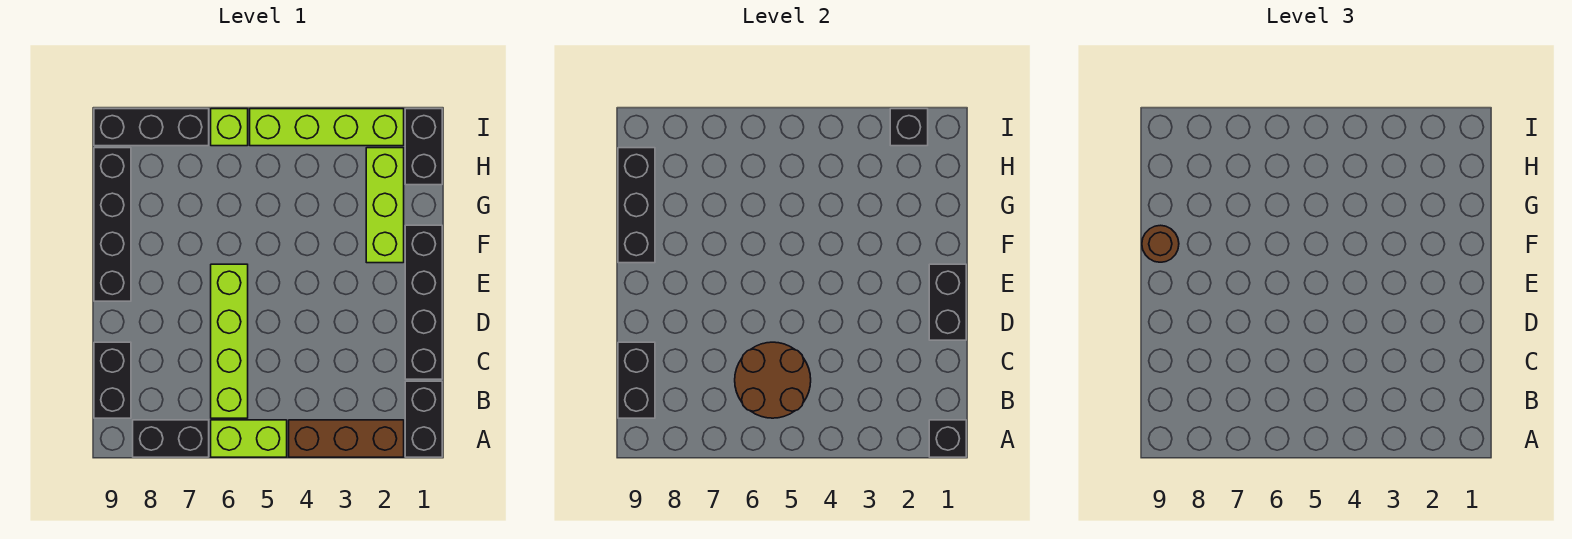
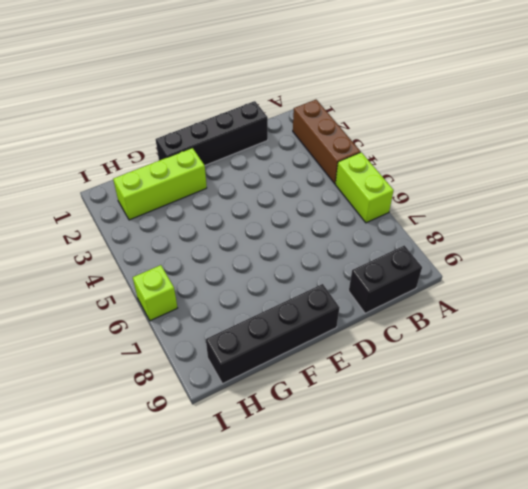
none -> black 1x2 brick [405,381,442,457]
none -> black 1x2 brick [133,420,209,457]
none -> lime 1x4 brick [211,264,248,418]

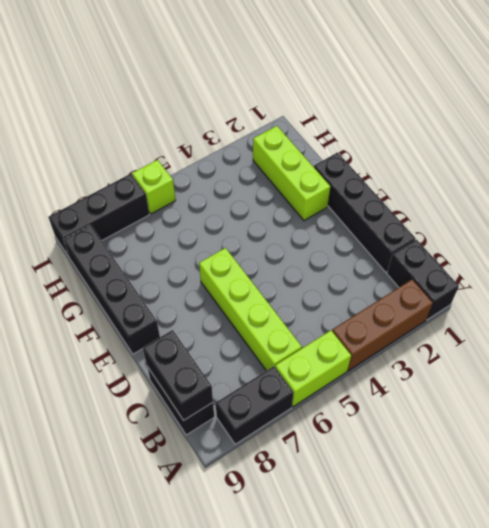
none -> black 1x2 brick [405,109,442,185]
none -> lime 1x4 brick [250,109,404,146]
none -> black 1x1 brick [929,420,966,457]

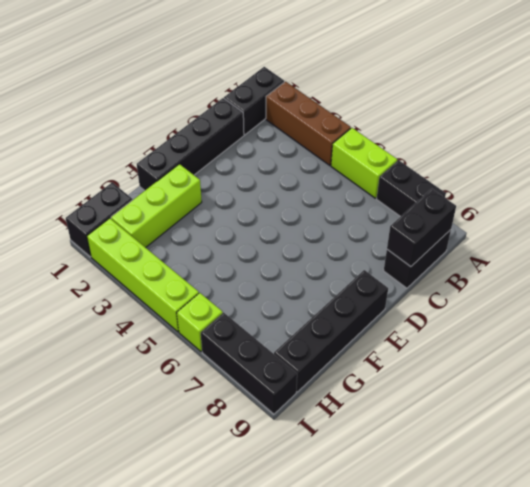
none -> lime 1x4 brick [211,264,248,418]
none -> black 1x1 brick [929,420,966,457]
none -> brown 2x2 round brick [735,342,811,418]

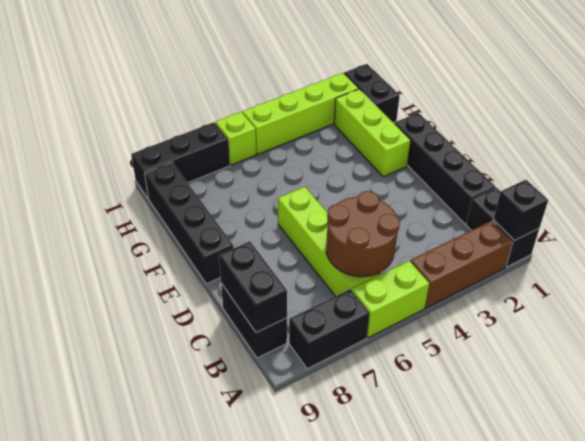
none -> black 1x2 brick [929,264,966,340]
none -> black 1x3 brick [618,148,655,263]
none -> black 1x1 brick [890,109,928,146]

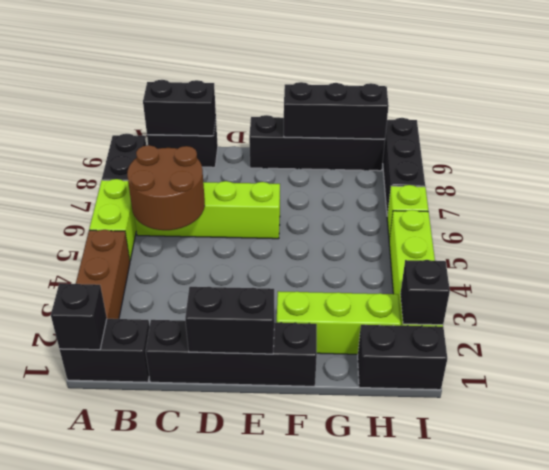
none -> brown 1x1 round brick [1142,225,1179,262]

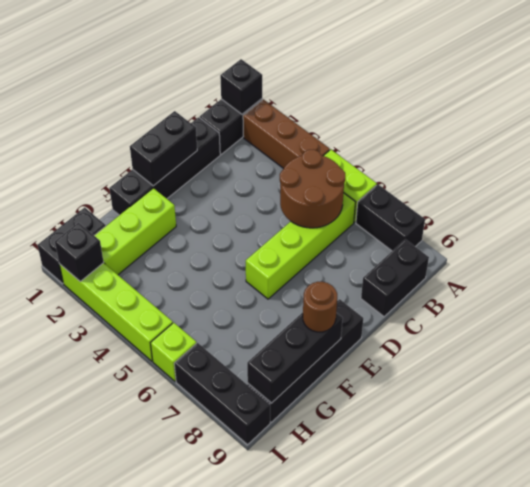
none -> black 1x2 brick [618,342,655,418]

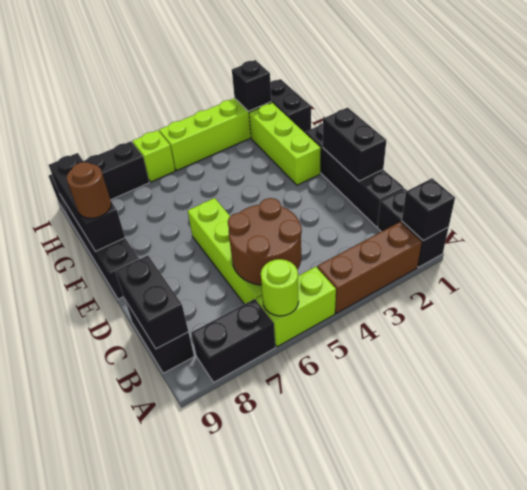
lime 1x1 round brick [261,259,299,316] -> none

